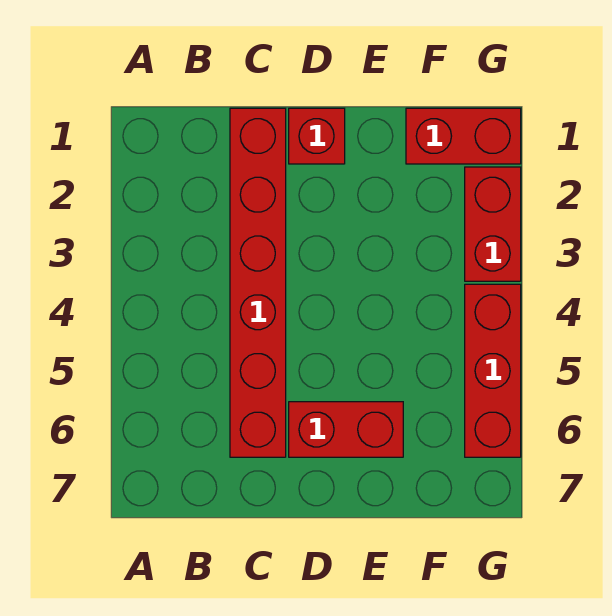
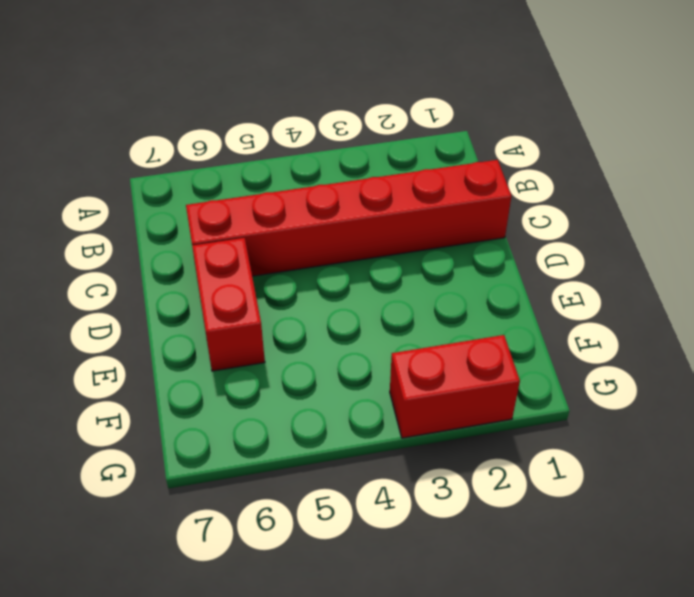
none -> red 1x1 brick [289,108,345,164]
none -> red 1x2 brick [406,108,521,164]

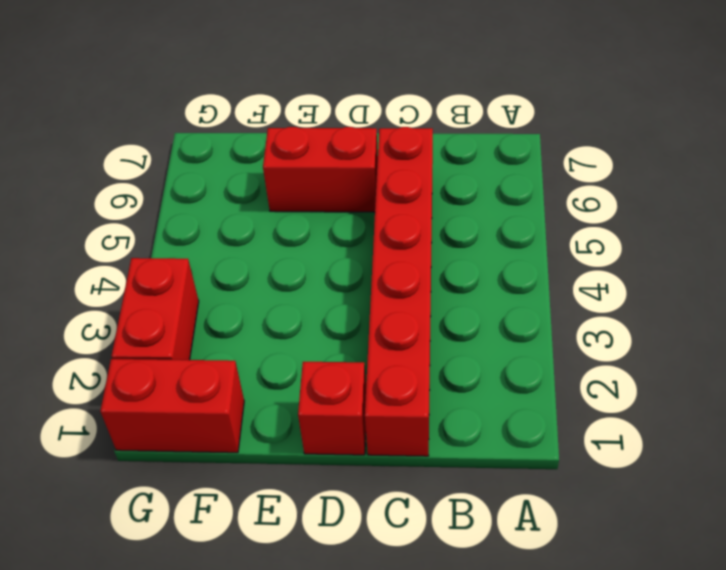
none -> red 1x3 brick [465,284,521,457]

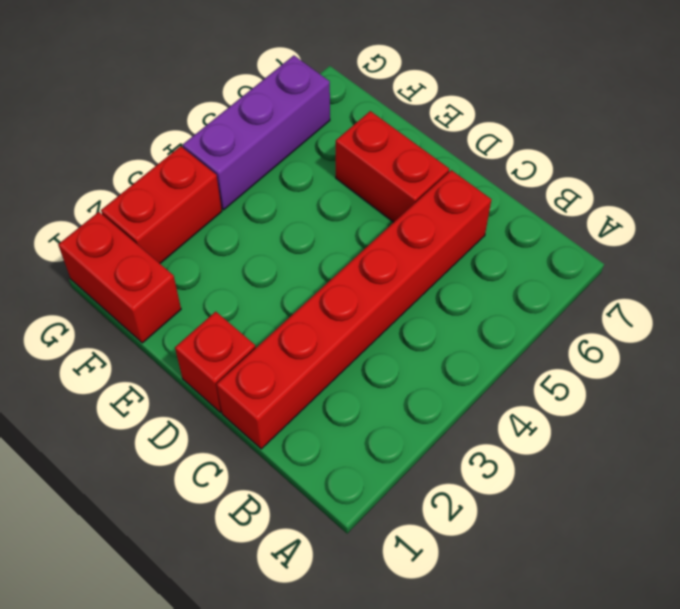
purple 1x3 brick [183,56,330,210] -> red 1x3 brick [465,284,521,457]

